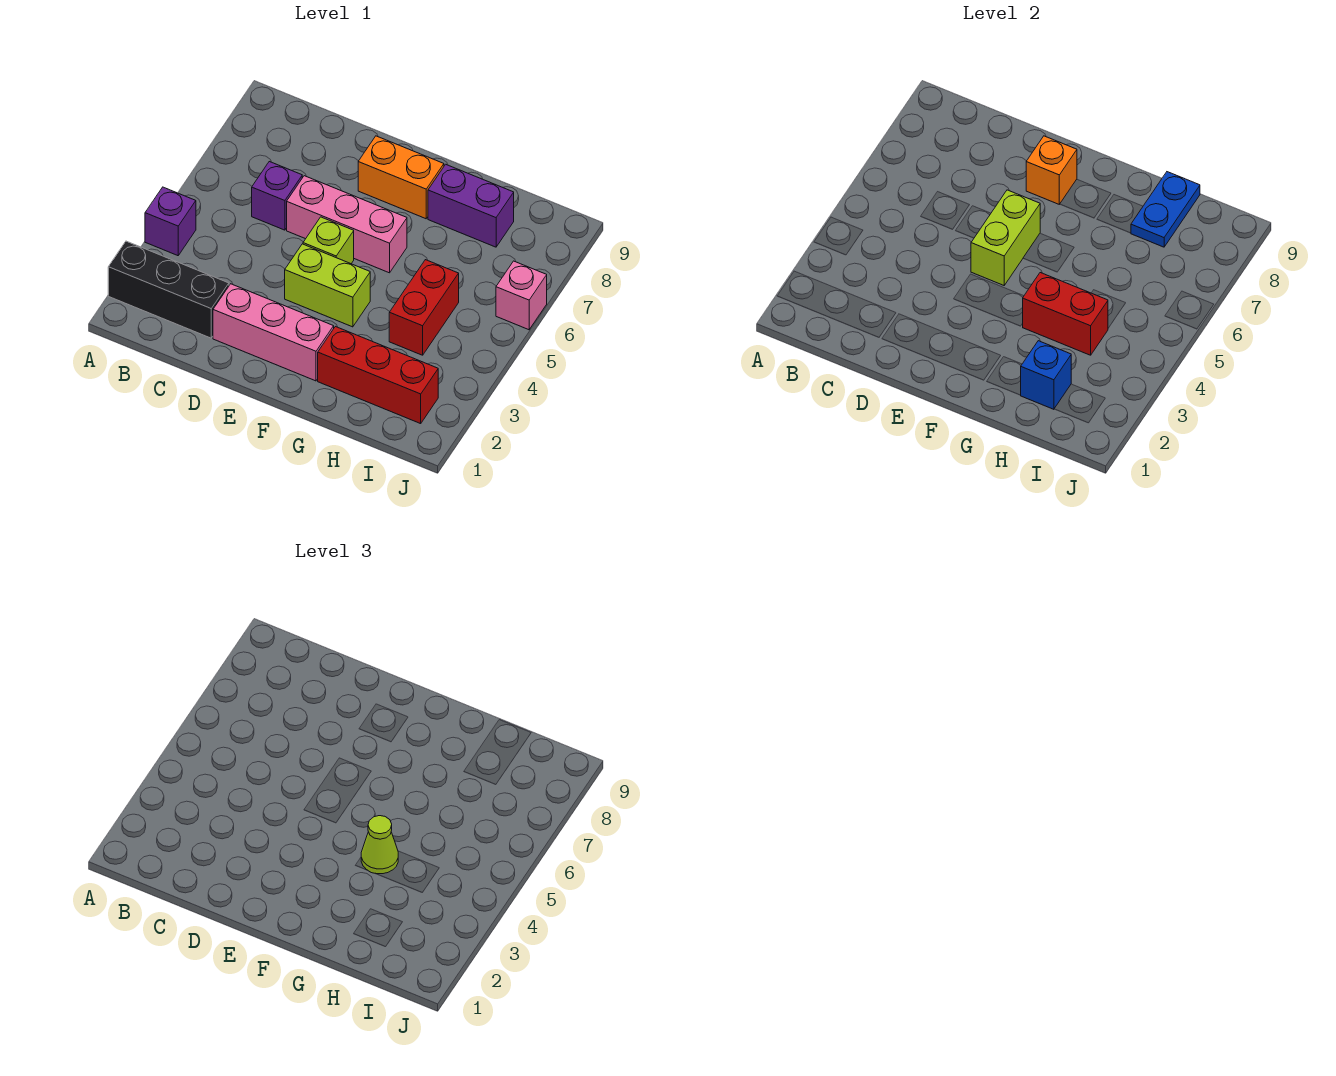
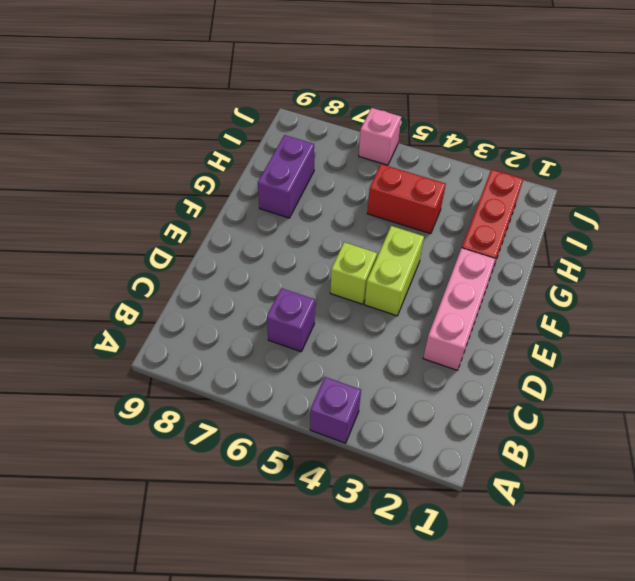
none -> black 1x3 brick [108,241,229,338]
none -> pink 1x3 brick [287,176,407,273]
none -> orange 1x2 brick [358,136,444,219]

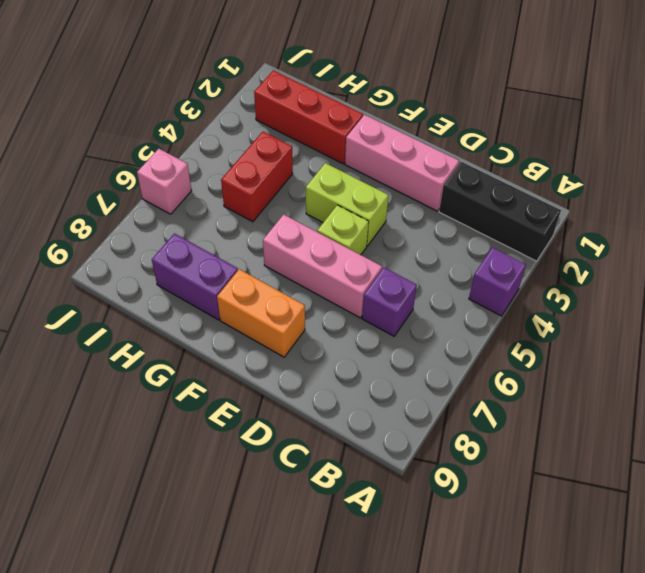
none -> lime 1x2 brick [971,190,1040,285]
none -> orange 1x1 brick [1026,136,1077,204]
none -> red 1x2 brick [1022,273,1108,355]

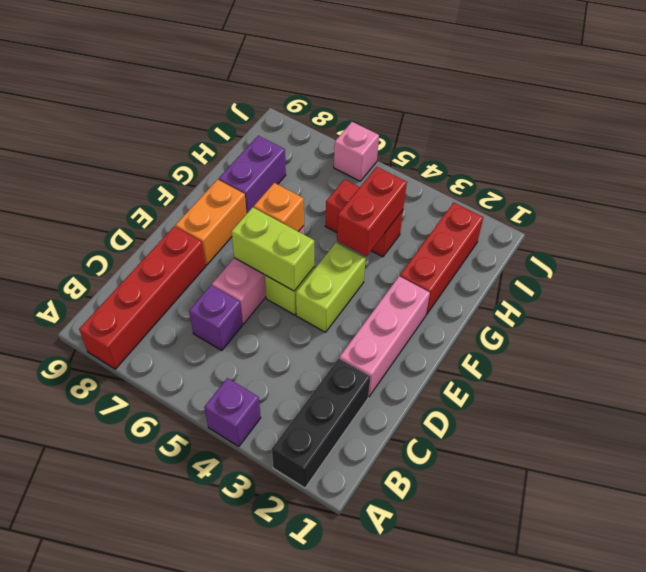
red 1x4 brick [79,226,206,369] -> none
orange 1x1 brick [254,183,304,232] -> orange 1x1 brick moved to [1026,136,1077,204]
none -> blue 1x1 brick [1021,341,1071,409]
none -> blue 1x2 plate [1131,172,1200,247]
none -> lime 1x1 cone [361,816,398,874]

